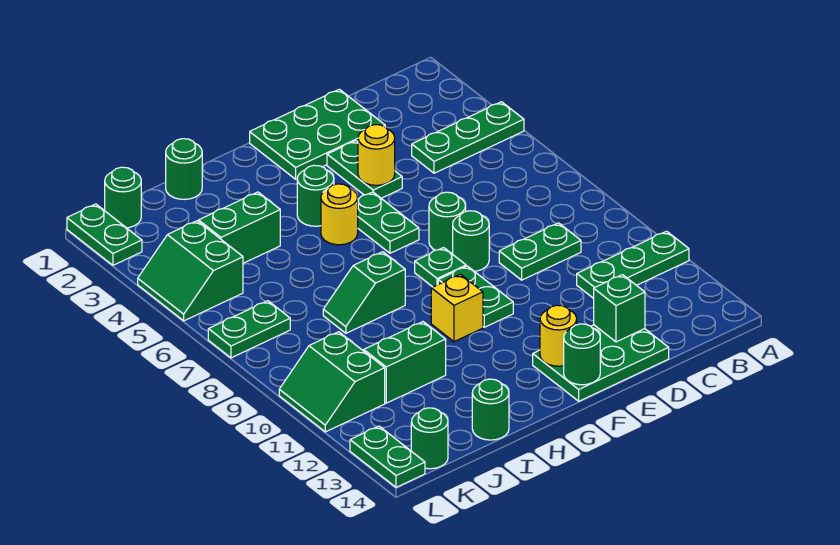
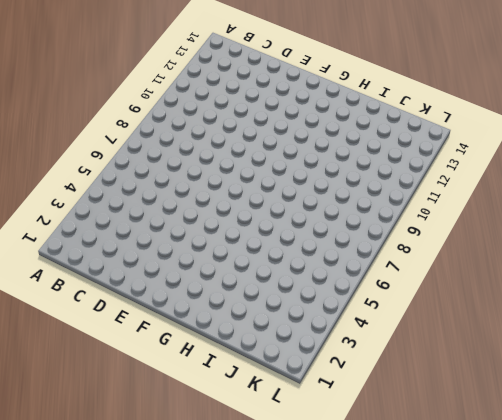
none -> green 1x3 plate [412,102,524,173]
none -> green 1x3 plate [577,231,689,298]
none -> green 1x2 plate [499,223,581,280]
none -> green 2x3 plate [250,89,385,179]

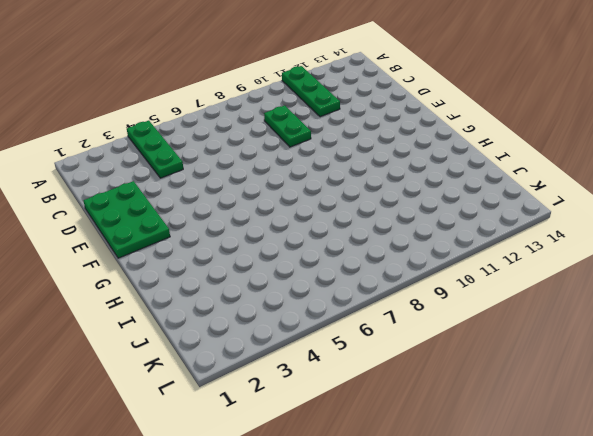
none -> green 2x3 plate [533,325,669,401]
none -> green 1x2 plate [327,141,402,198]
none -> green 1x1 round brick [429,192,466,253]
none -> green 1x1 round brick [453,211,489,271]

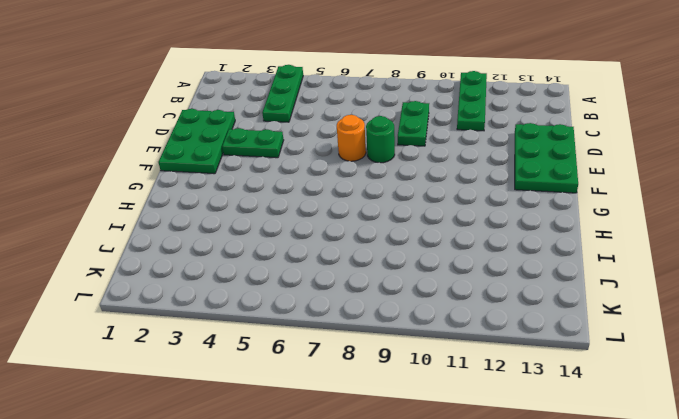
orange 1x1 round brick [337,114,366,161] -> green 1x1 round brick [429,192,466,253]
none -> green 1x2 plate [358,192,419,253]
none -> green 1x1 plate [415,248,466,287]
none -> green 1x2 plate [438,266,513,327]
none -> green 1x1 round brick [297,165,334,226]

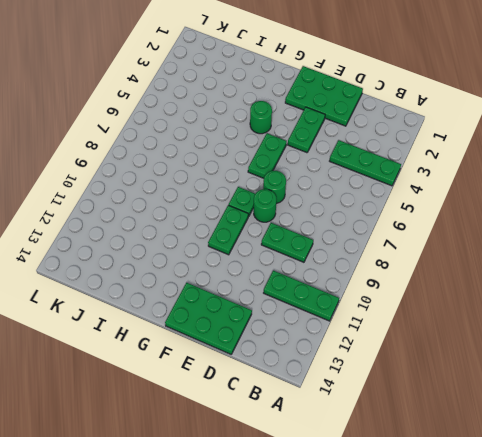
none -> yellow 1x1 round brick [321,184,358,245]
none -> yellow 1x1 brick [431,274,483,342]
none -> green 1x2 slope [323,252,405,333]
none -> green 1x1 round brick [166,139,202,199]

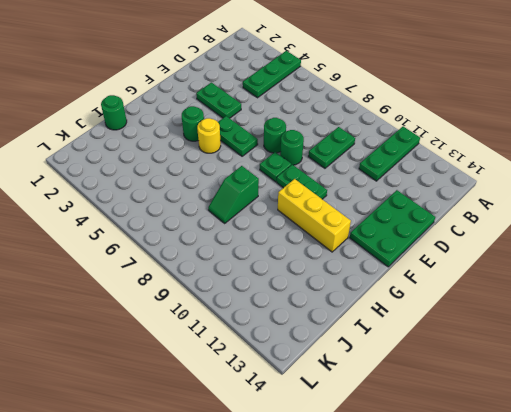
yellow 1x3 brick [278,179,351,252] -> yellow 1x1 brick [431,274,483,342]
none -> green 2x3 plate [250,89,385,179]
none -> green 1x2 brick [199,192,280,263]
none -> green 1x2 brick [364,322,446,403]
none -> green 1x1 round brick [472,379,509,440]

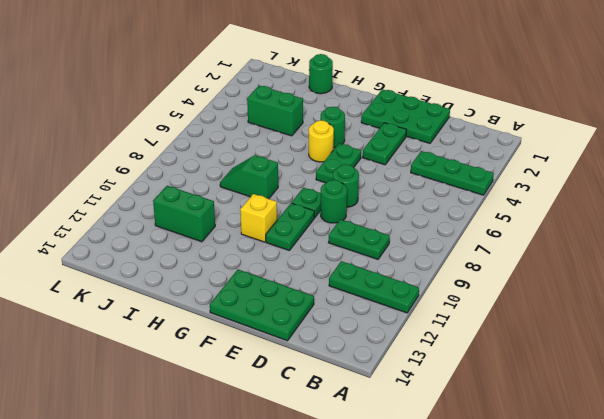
none -> green 1x1 round brick [472,379,509,440]
none -> green 1x1 round brick [105,167,141,228]
none -> green 2x2 slope [138,221,243,321]
none -> green 1x2 plate [208,301,290,358]

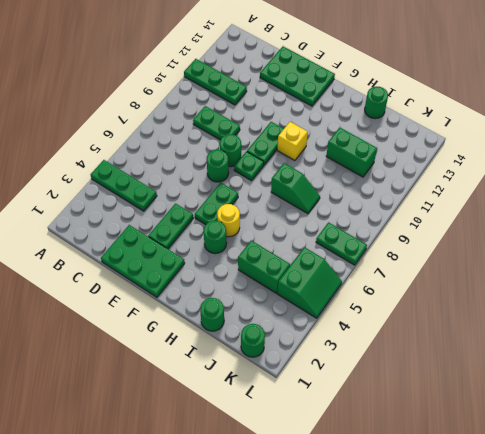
none -> green 2x2 slope [279,332,385,432]
none -> green 1x1 round brick [411,408,448,469]
none -> green 1x2 plate [67,204,142,265]
none -> green 1x2 plate [350,426,425,487]

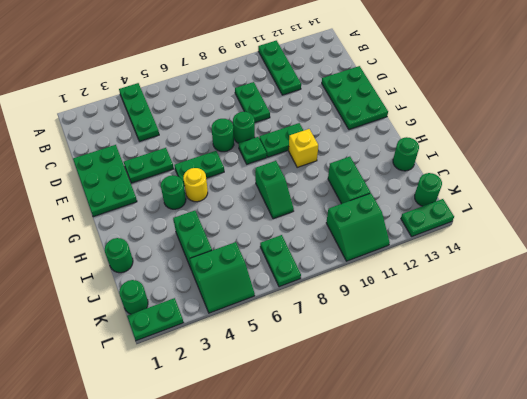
none -> green 1x1 brick [594,275,645,342]
none -> yellow 1x1 round brick [358,125,395,185]
none -> yellow 1x1 round brick [540,305,577,366]
none -> green 1x1 round brick [564,324,600,385]

